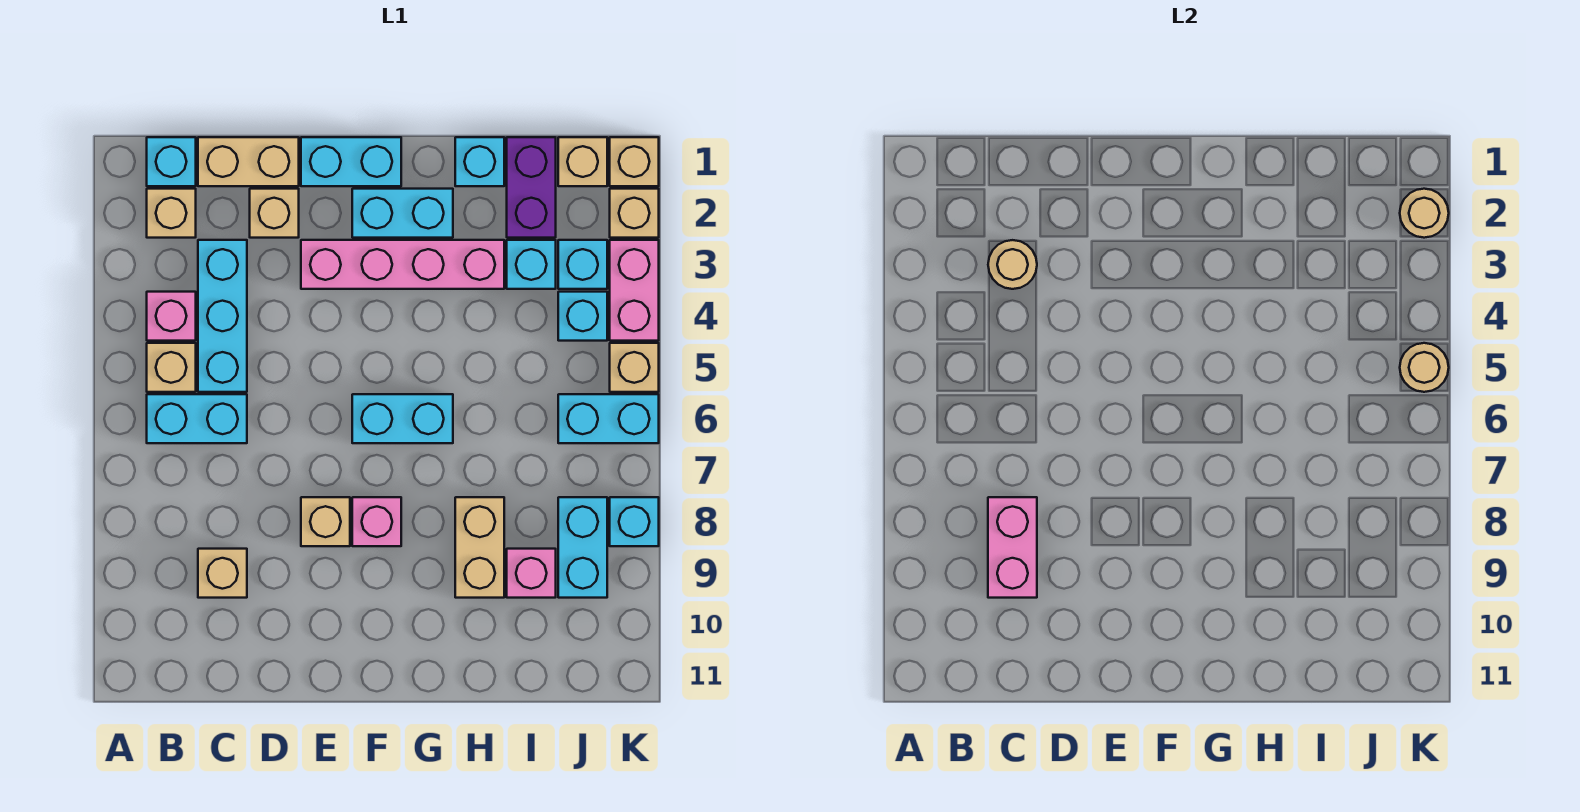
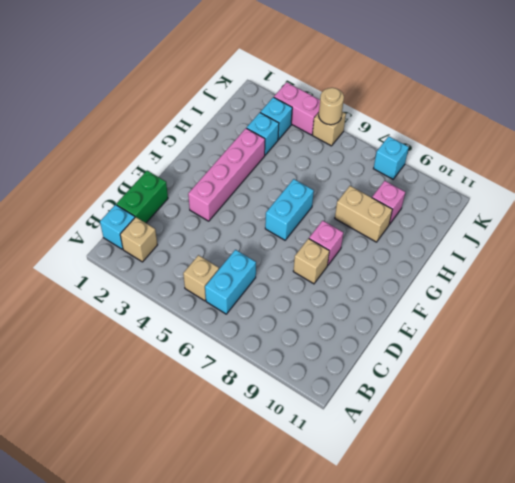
green 1x2 brick [116,171,168,223] -> tan 1x2 brick [198,137,299,186]
none -> pink 1x1 brick [147,292,196,341]
none -> cyan 1x3 brick [198,240,247,392]
none -> tan 1x1 brick [198,549,247,598]
none -> tan 1x1 brick [250,189,299,238]

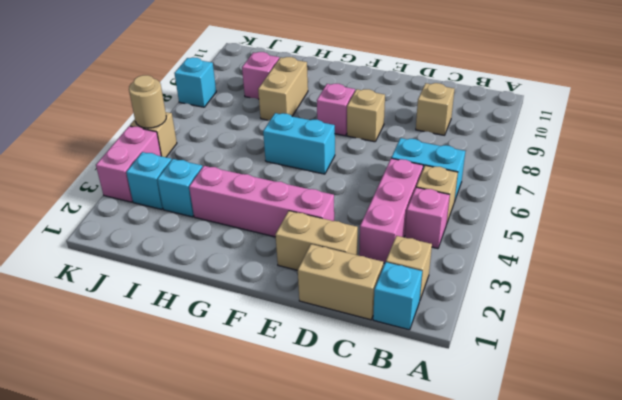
pink 1x3 brick [359,158,423,263] -> cyan 1x3 brick [198,240,247,392]
tan 1x2 brick [275,211,358,270] -> tan 1x1 brick [250,189,299,238]
none -> cyan 1x2 brick [301,137,401,186]
none -> cyan 1x2 brick [352,189,453,238]
none -> cyan 1x1 brick [455,137,504,186]
none -> purple 1x2 brick [507,137,556,238]

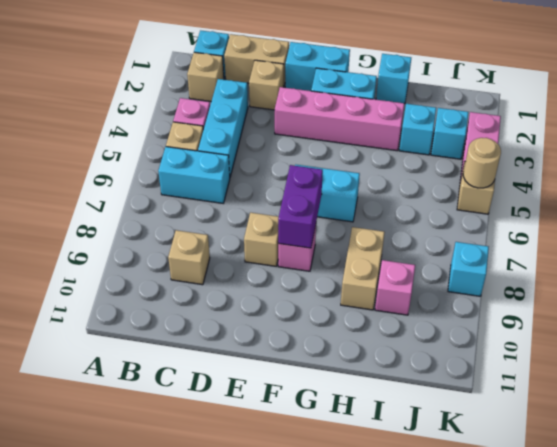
purple 1x2 brick [278,165,323,248] -> purple 1x2 brick moved to [507,137,556,238]
none -> tan 1x1 brick [558,137,607,186]
none -> cyan 1x1 brick [558,292,607,341]
none -> cyan 1x2 brick [558,394,659,443]
none -> cyan 1x2 brick [558,497,607,598]

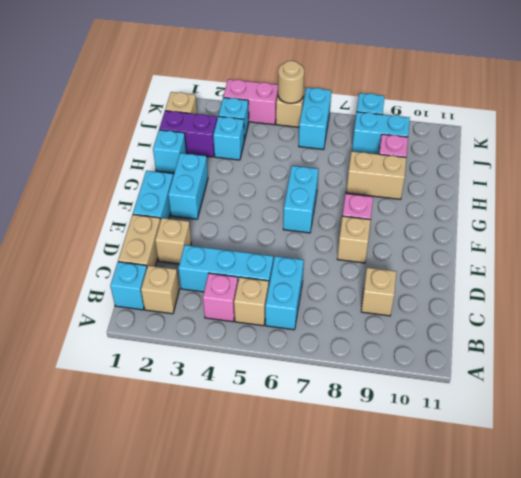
none -> pink 1x4 brick [301,240,504,289]
none -> cyan 1x1 brick [558,292,607,341]
none -> tan 1x1 brick [610,137,659,186]
none -> tan 1x1 brick [610,189,659,238]

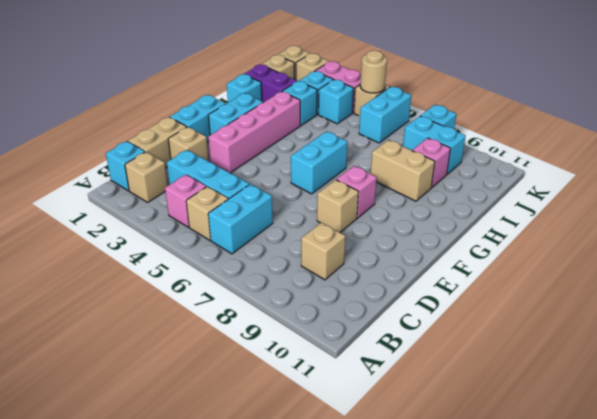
none -> tan 1x1 round brick [988,240,1037,289]
none -> pink 1x2 brick [988,497,1037,598]
none -> tan 1x1 round brick [1400,189,1449,238]

